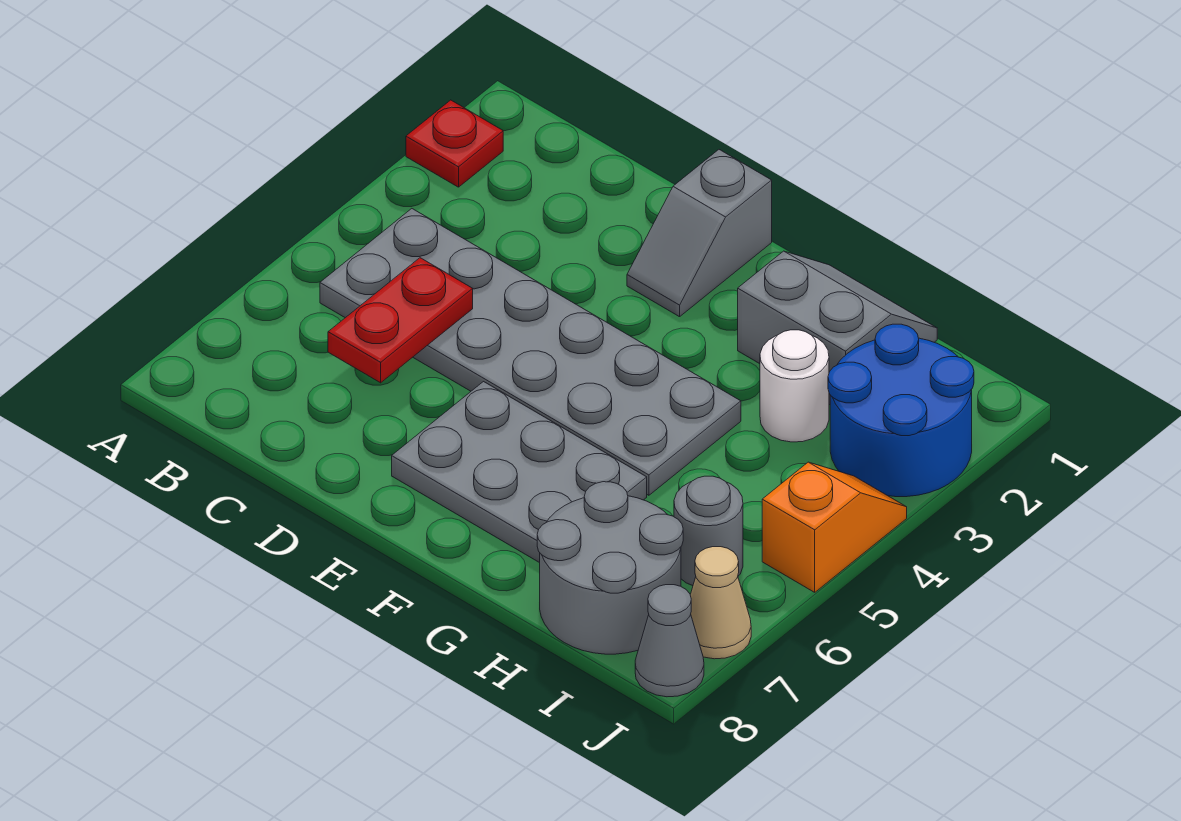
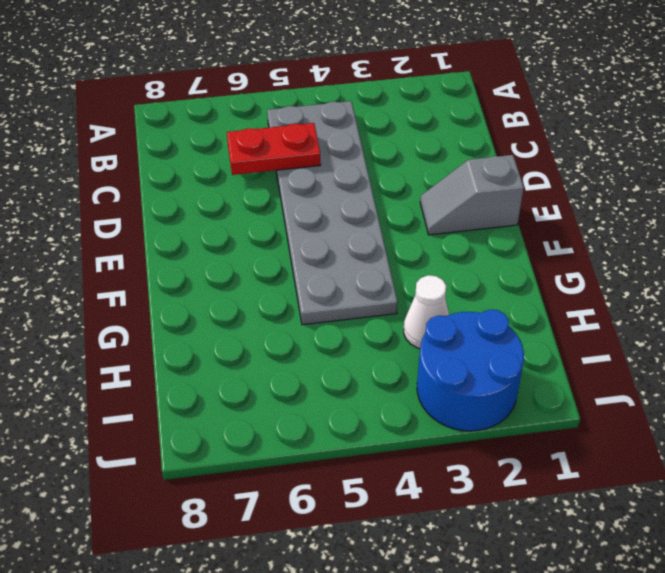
white 1x1 cone [404,275,449,349] -> white 1x1 round brick [760,330,829,442]
none -> red 1x1 plate [406,100,503,187]
none -> grey 2x3 plate [392,382,647,563]
none -> grey 2x2 slope [738,251,937,405]

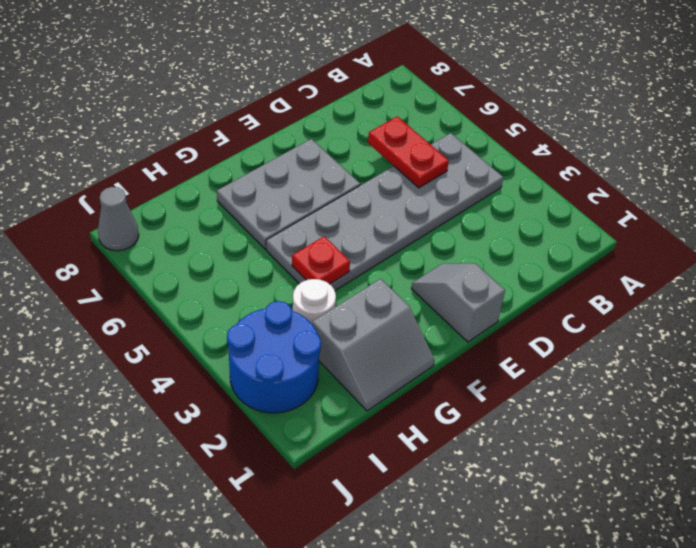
red 1x1 plate [292,236,350,284] -> red 1x1 plate moved to [406,100,503,187]
none -> grey 2x2 round brick [537,482,683,654]
none -> grey 1x1 round brick [674,476,743,586]
none -> orange 1x2 slope [762,462,907,592]

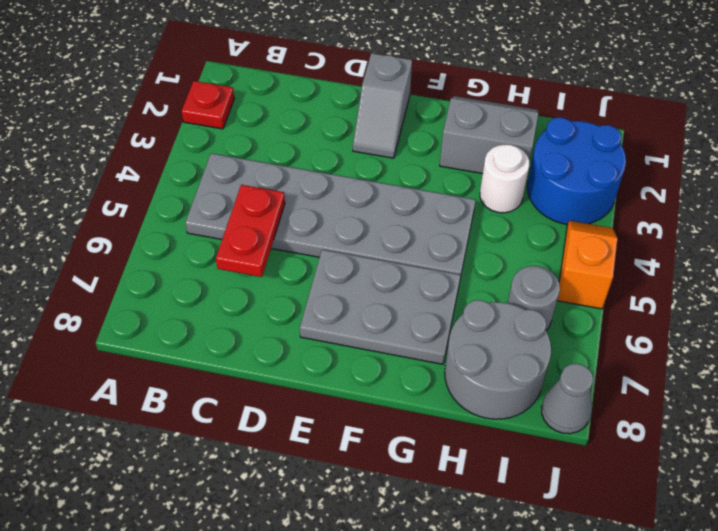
none -> tan 1x1 cone [690,547,751,659]

